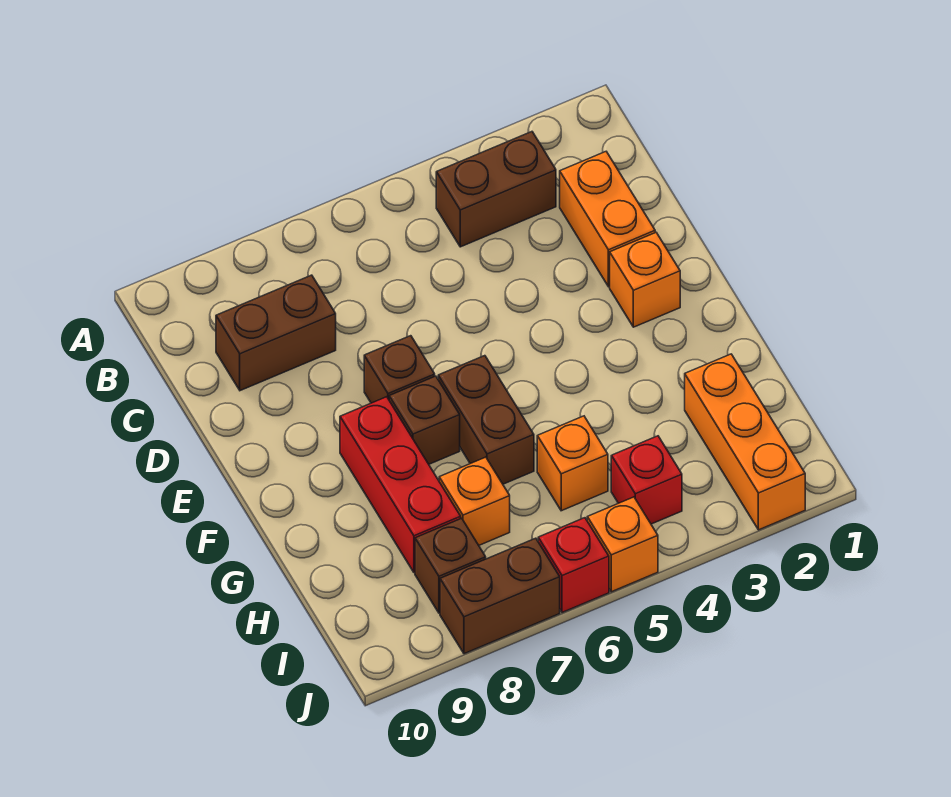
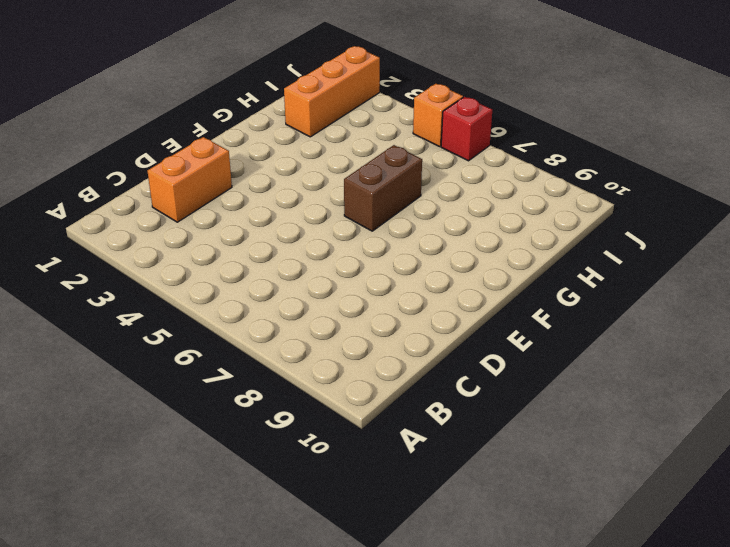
none -> brown 1x2 brick [436,132,556,247]
none -> brown 1x2 brick [216,275,336,391]
none -> orange 1x1 brick [610,232,680,327]

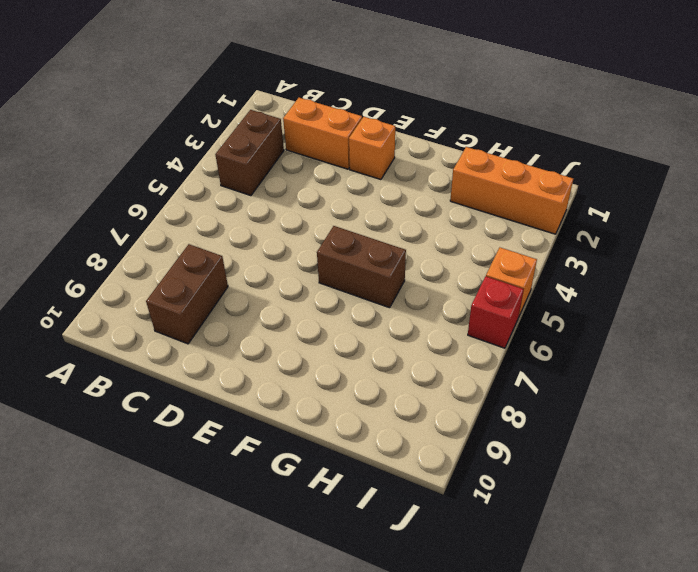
none -> brown 1x1 brick [364,336,435,403]
none -> brown 1x1 brick [389,376,460,464]
none -> red 1x3 brick [340,397,461,573]

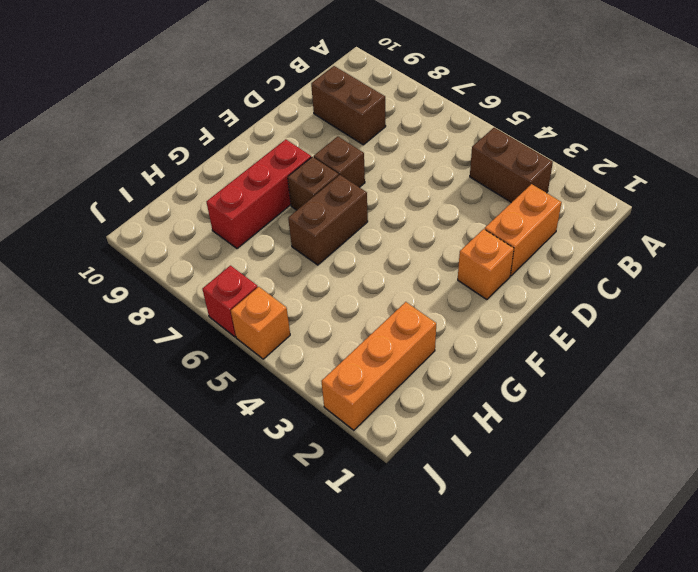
none -> orange 1x1 brick [537,416,608,511]
none -> orange 1x1 brick [439,457,510,545]
none -> red 1x1 brick [611,436,682,524]

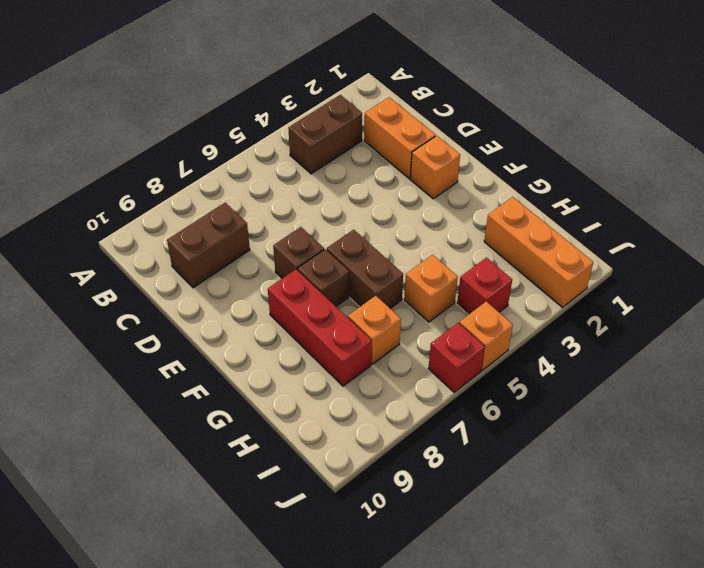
none -> brown 1x1 brick [415,518,486,613]
none -> brown 1x2 brick [440,538,560,654]

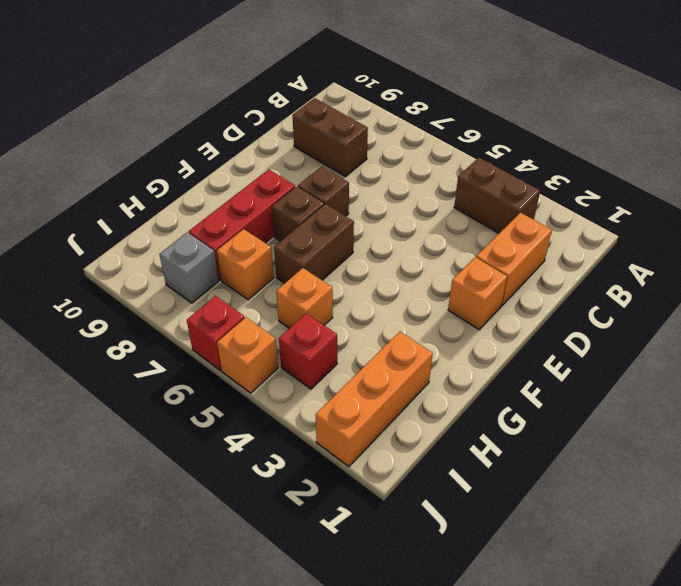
grey 1x1 brick [159,232,219,303] -> brown 1x1 brick [415,518,486,613]
none -> brown 1x2 brick [440,538,560,654]

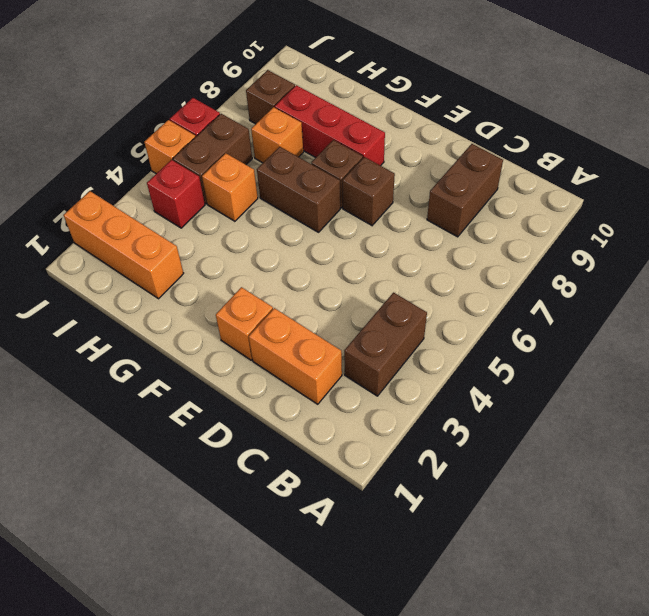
brown 1x2 brick [173,114,252,204] -> brown 1x2 brick moved to [440,538,560,654]

